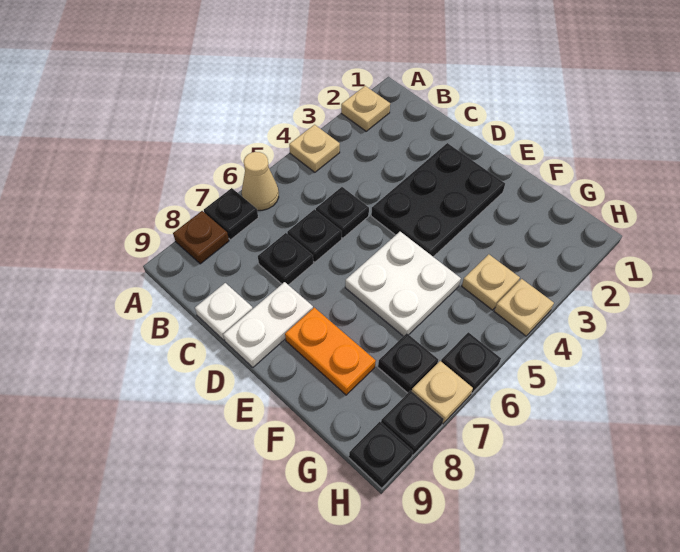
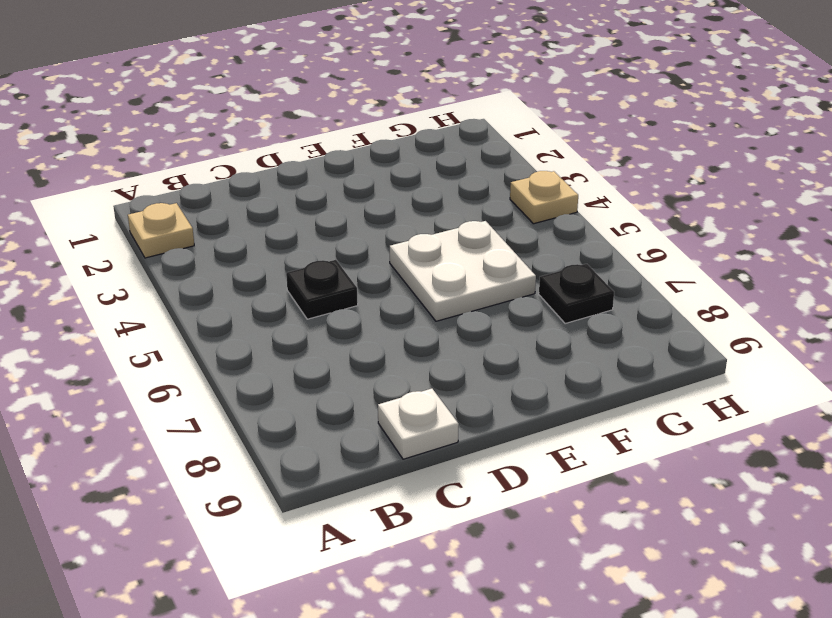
none -> tan 1x1 plate [289,125,340,172]
none -> tan 1x1 cone [242,152,279,210]
none -> black 1x1 plate [204,188,258,240]

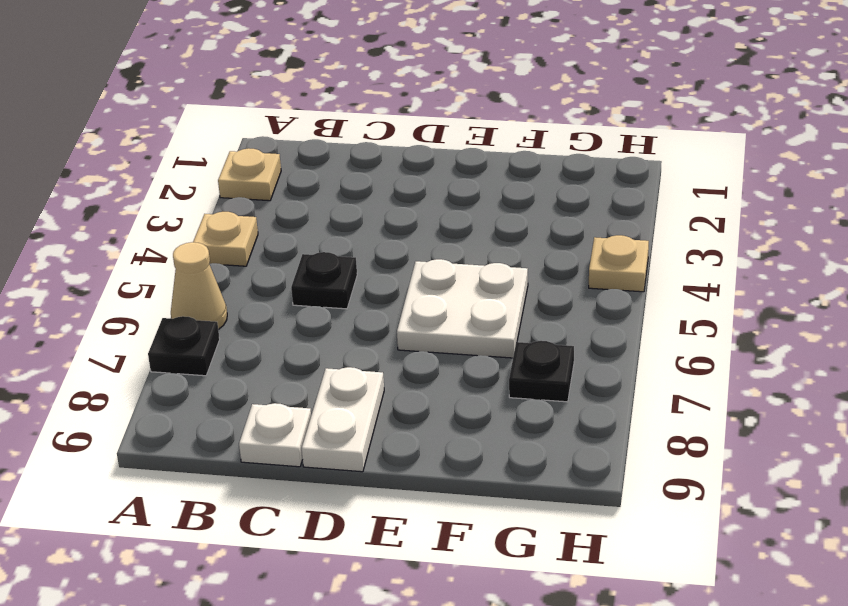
none -> brown 1x1 plate [173,211,229,264]
none -> black 1x1 plate [287,209,342,262]
none -> black 1x1 plate [258,233,313,285]

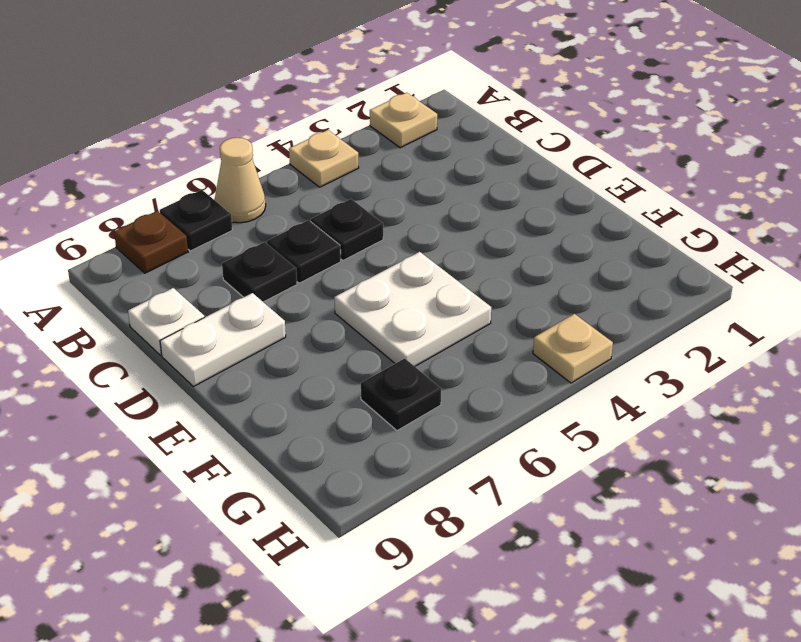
none -> black 2x3 plate [371,143,505,257]
none -> orange 1x2 plate [285,308,376,395]
none -> tan 1x1 plate [462,254,520,310]

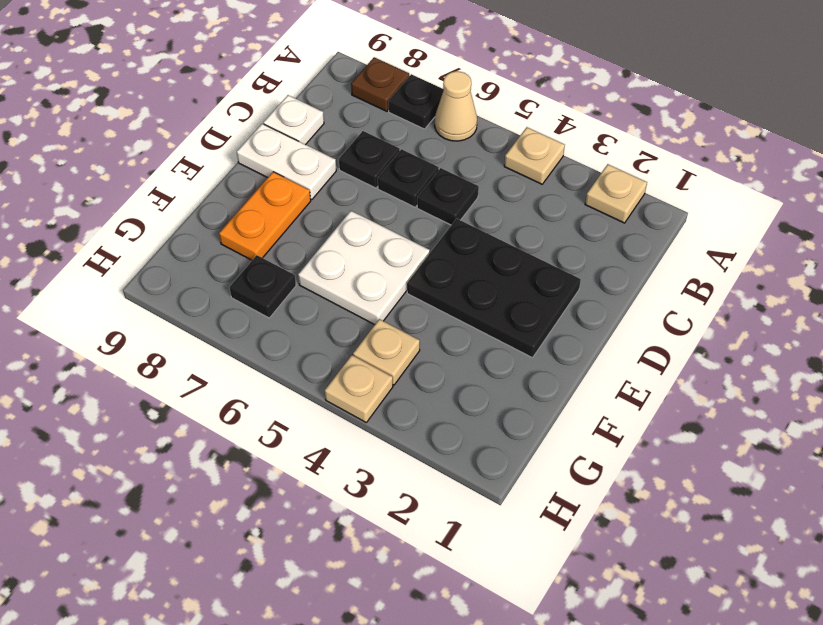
none -> black 1x1 plate [441,332,501,393]
none -> tan 1x1 plate [412,361,473,423]
none -> black 1x1 plate [381,391,444,455]

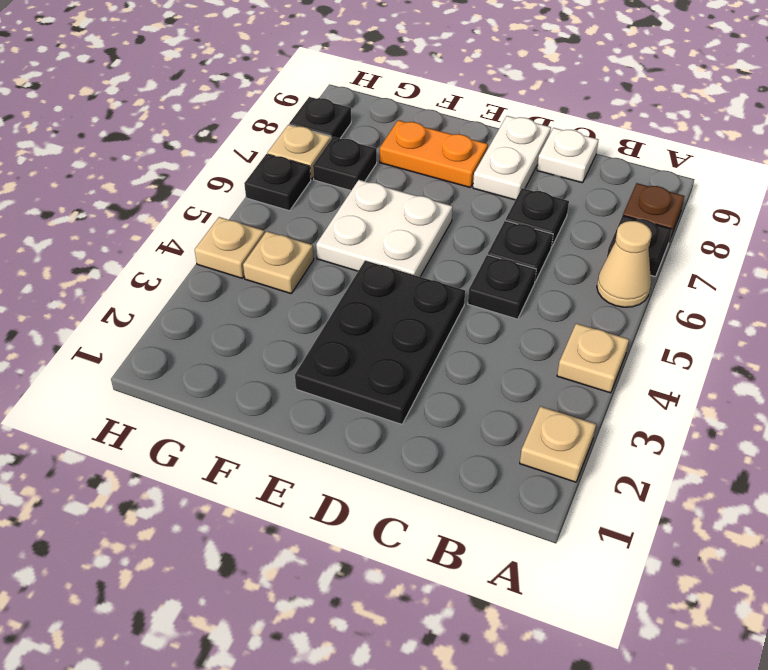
none -> black 1x1 plate [349,422,413,488]

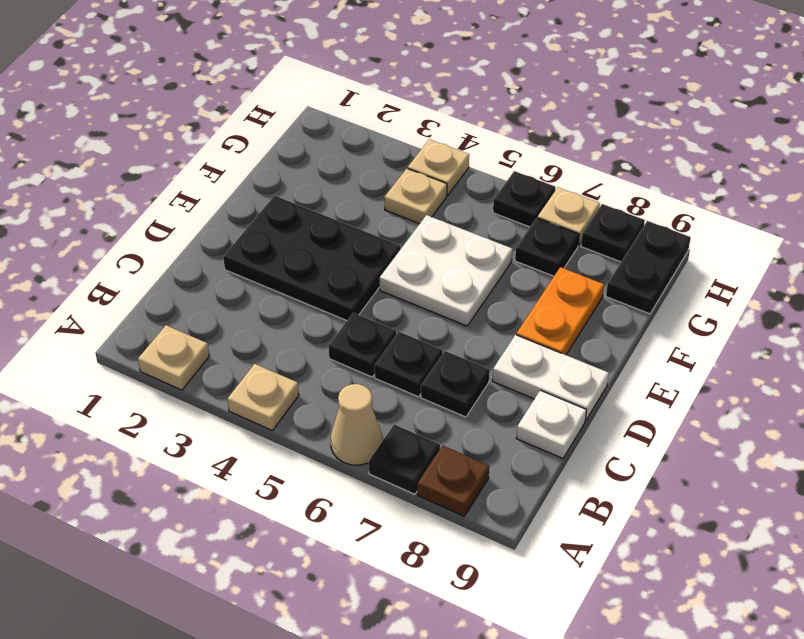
black 1x2 plate [606,221,691,314] -> black 1x1 plate [349,422,413,488]

